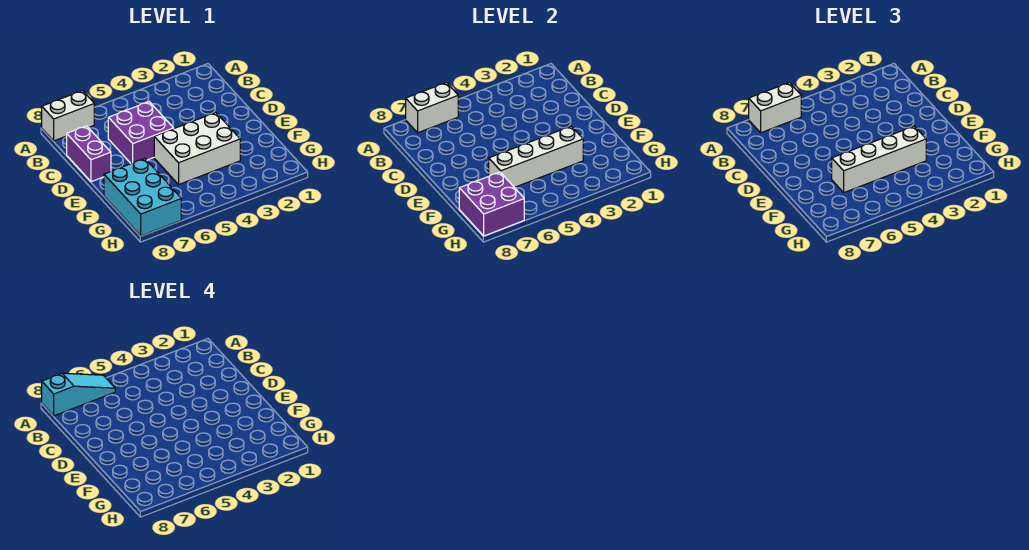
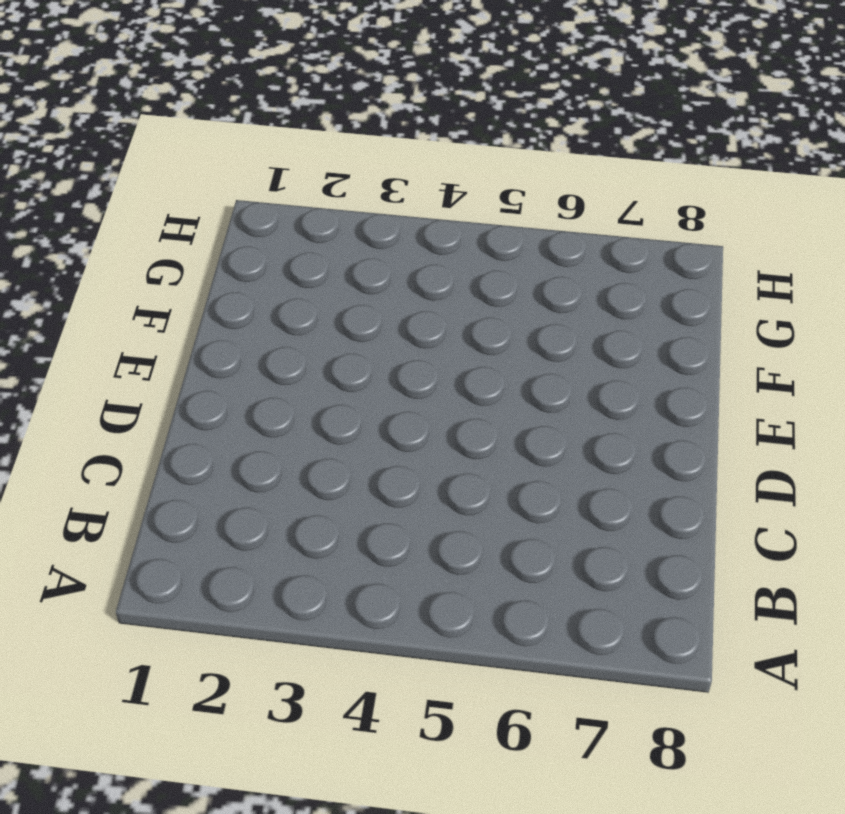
none -> white 1x2 brick [42,91,94,141]
none -> purple 2x2 brick [108,102,174,163]

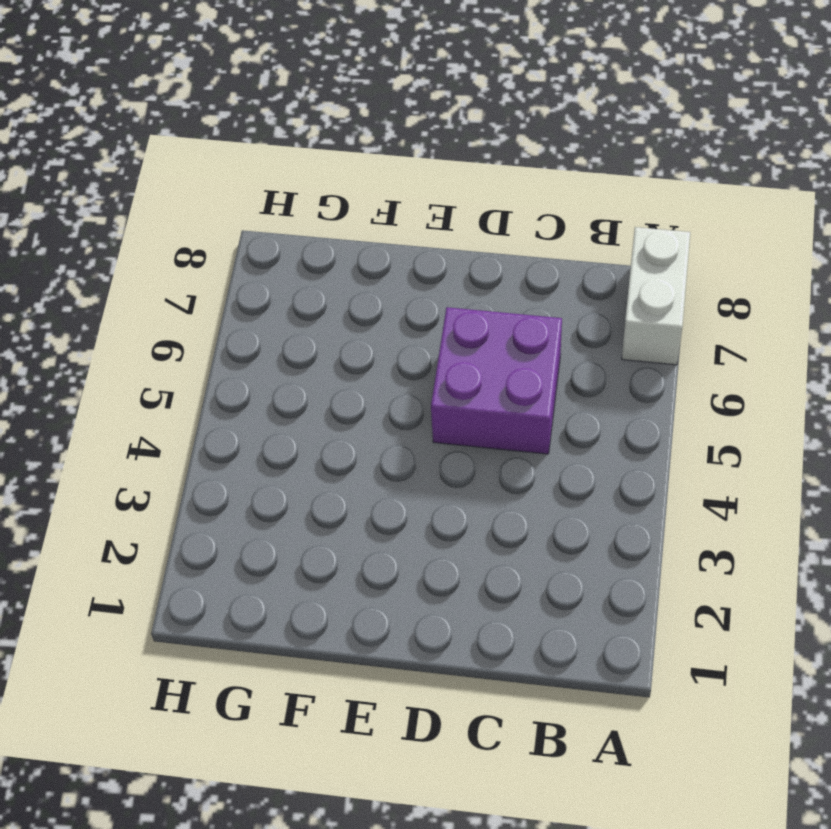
none -> purple 1x2 brick [67,126,111,182]
none -> white 2x3 brick [154,113,240,184]

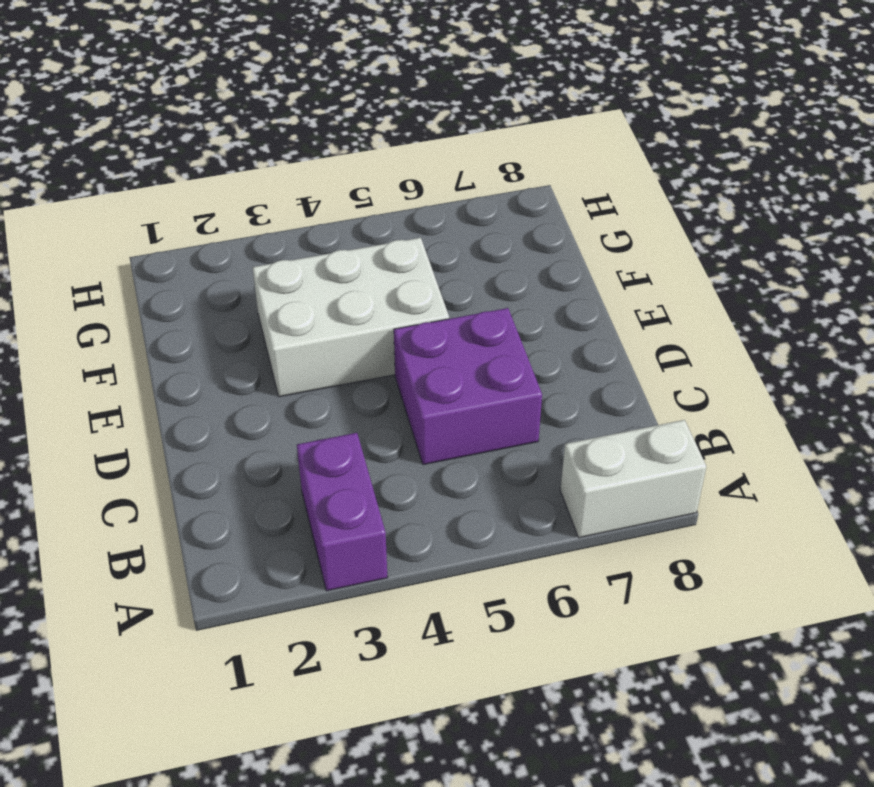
purple 1x2 brick [297,433,388,591] -> purple 1x2 brick moved to [67,126,111,182]
none -> cyan 2x3 brick [104,158,181,236]
none -> white 1x2 brick [406,82,458,133]

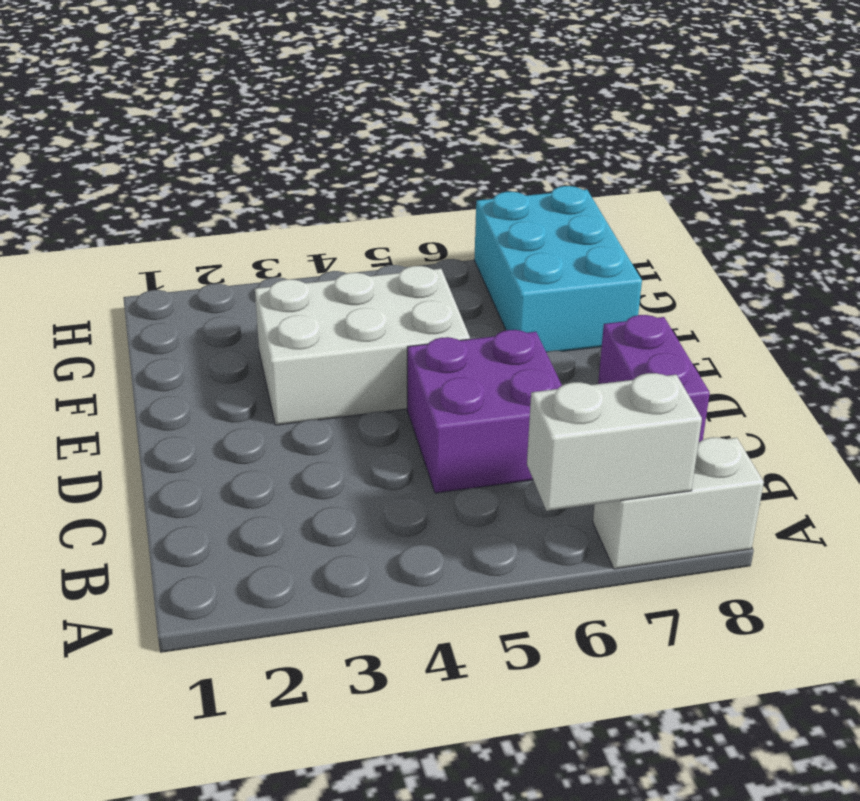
none -> white 1x4 brick [489,126,583,187]
none -> purple 2x2 brick [459,172,524,236]

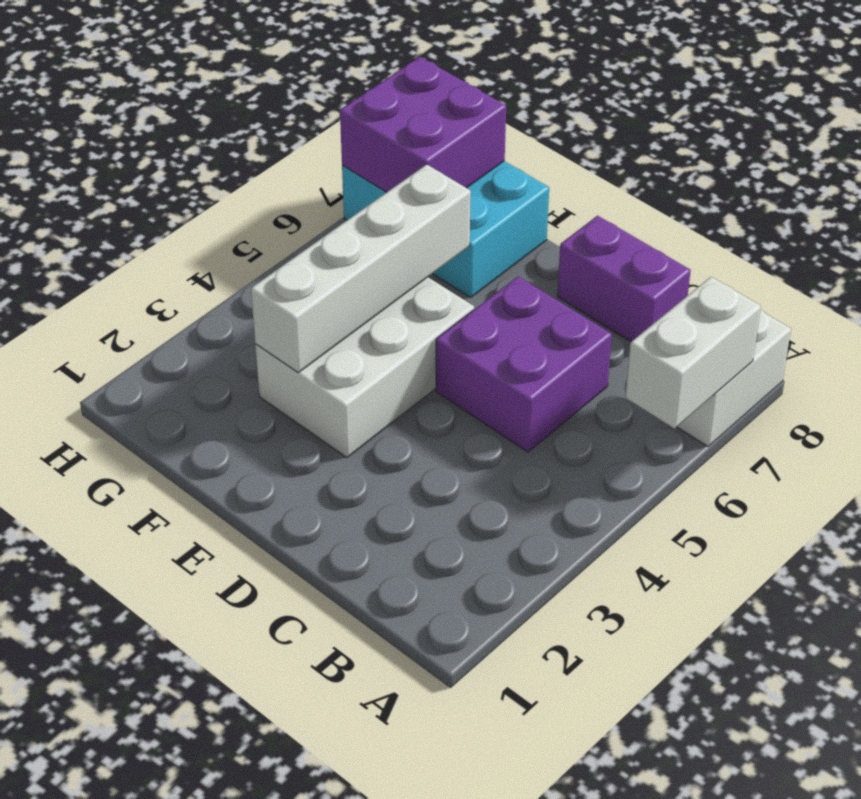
none -> white 1x2 brick [749,82,801,133]
none -> white 1x4 brick [832,126,926,193]

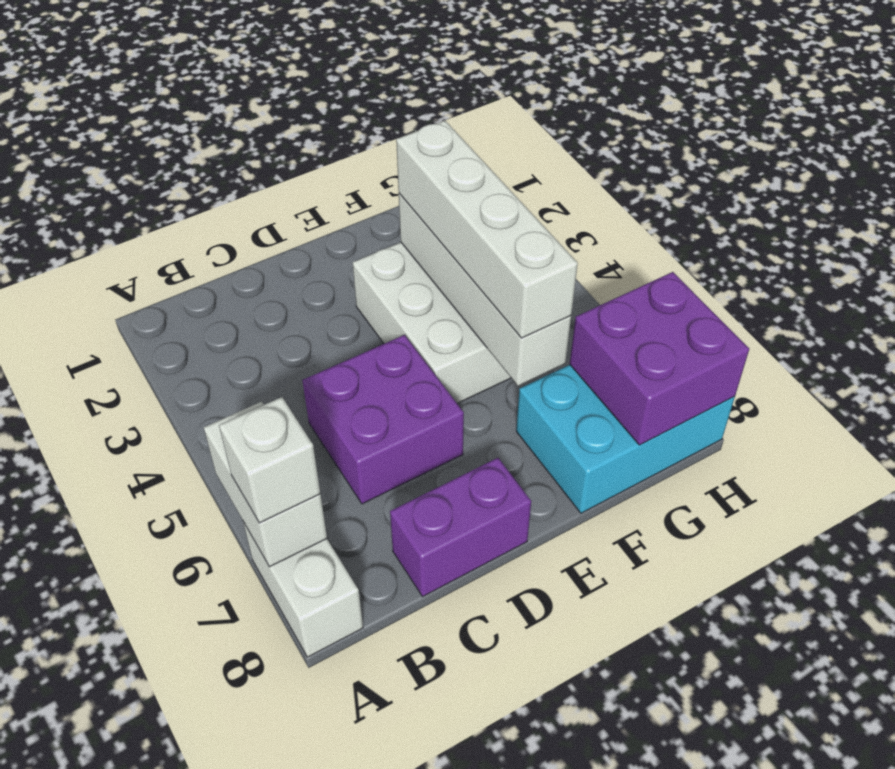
white 1x1 brick [219,397,320,523] -> white 1x2 brick [749,82,801,133]
none -> cyan 1x3 slope [42,373,115,416]

